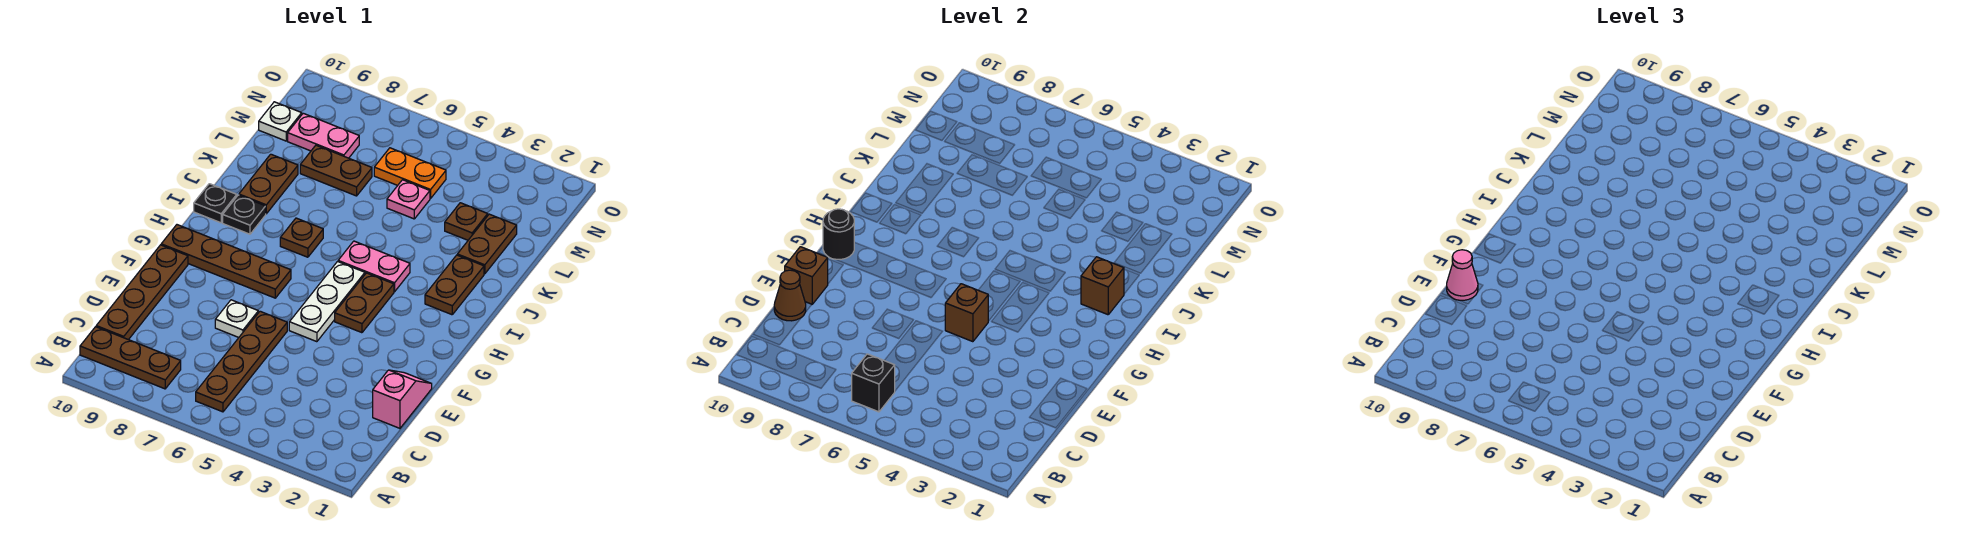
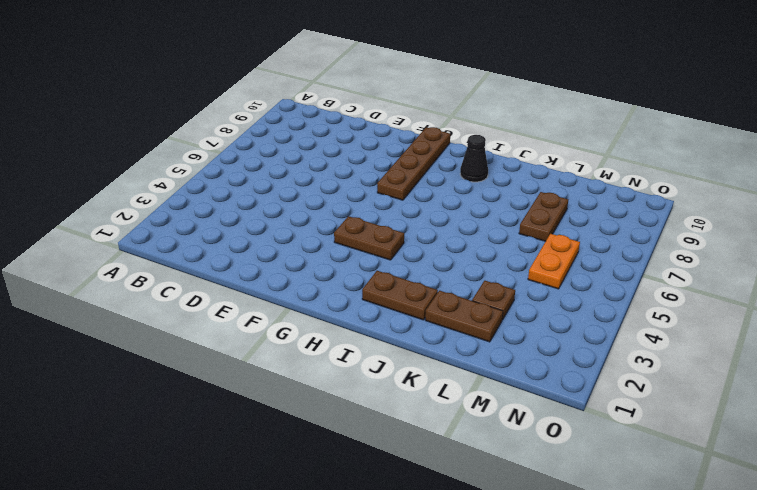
black 1x1 cone [460,135,488,182] -> black 1x1 plate [223,195,266,234]
none -> brown 1x4 plate [196,311,287,412]
none -> brown 1x3 plate [80,327,181,389]
none -> brown 1x4 plate [96,245,188,340]

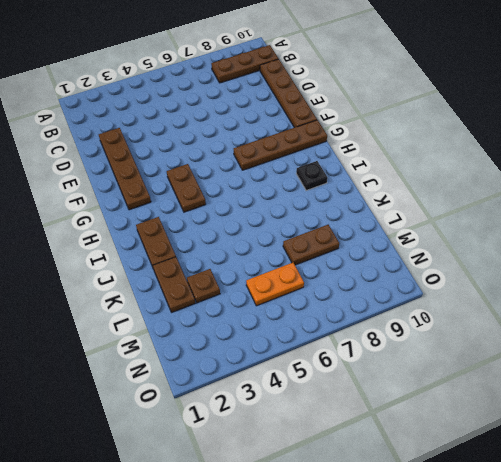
brown 1x4 plate [99,128,151,210] -> brown 1x4 plate moved to [196,311,287,412]
none -> pink 1x2 slope [373,370,432,428]
none -> white 1x1 plate [215,300,258,337]
none -> white 1x3 plate [289,262,365,342]

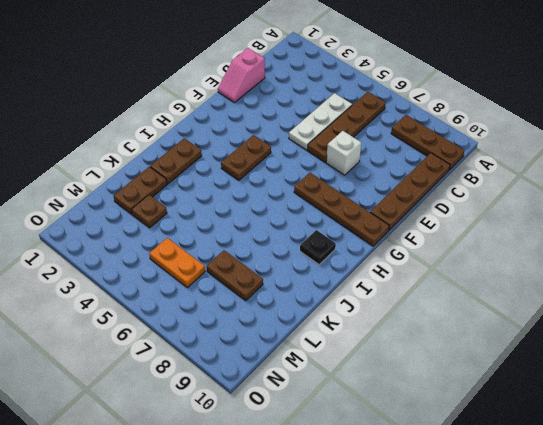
white 1x3 plate [289,93,352,150] -> white 1x3 plate moved to [289,262,365,342]
white 1x1 brick [326,131,361,175] -> white 1x1 plate [215,300,258,337]
none -> pink 1x2 plate [338,241,410,292]
none -> brown 1x1 plate [280,218,323,257]
none -> black 1x1 plate [194,184,237,223]

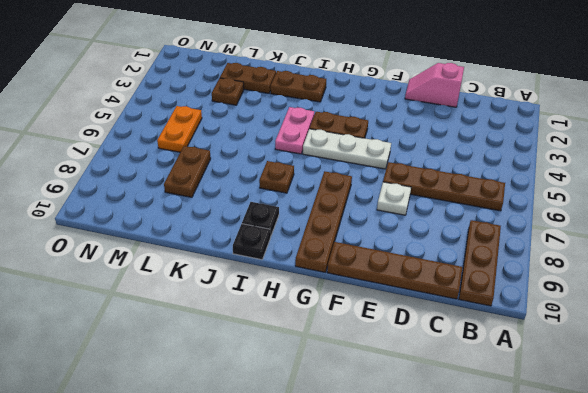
none -> brown 1x2 plate [239,154,298,214]
none -> pink 1x1 plate [387,180,430,219]
none -> pink 1x2 plate [288,113,359,158]

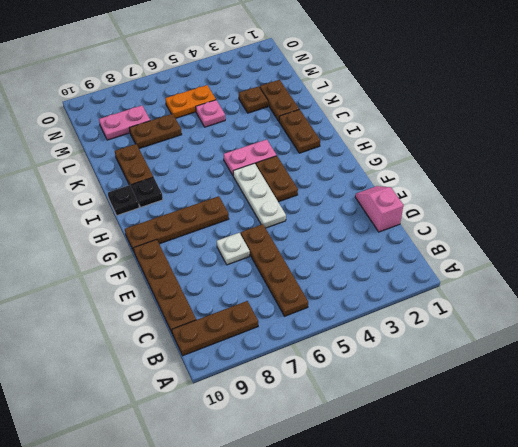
none -> brown 1x1 plate [280,218,323,257]
none -> white 1x1 plate [259,102,302,141]
none -> black 1x1 brick [852,354,895,412]

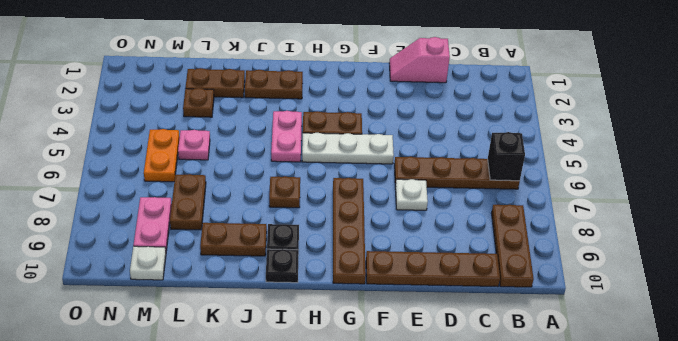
none -> brown 1x1 cone [774,270,806,321]
none -> brown 1x1 brick [785,247,828,304]
none -> brown 1x1 brick [945,284,988,342]

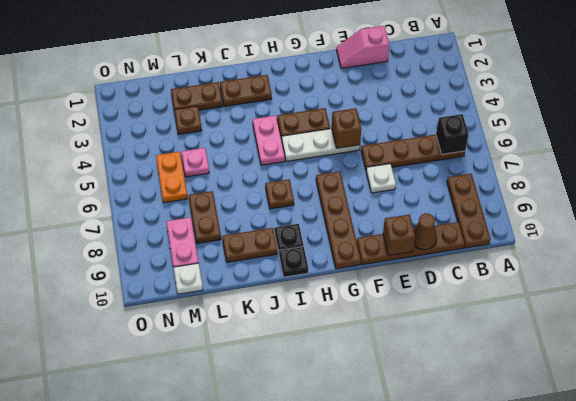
none -> black 1x1 round brick [823,209,854,260]
none -> brown 1x1 brick [1081,257,1124,315]
none -> pink 1x1 cone [1447,250,1478,301]

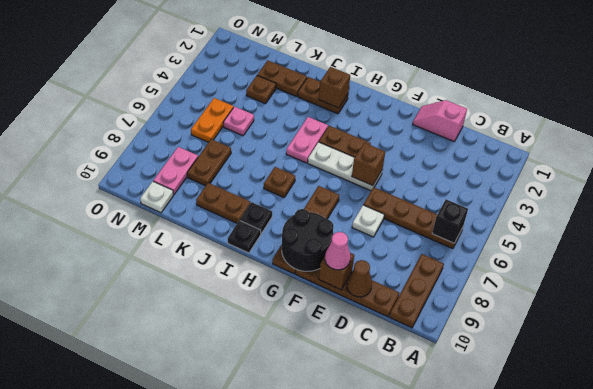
black 2x2 round brick [282,209,334,271] -> black 1x1 round brick [823,209,854,260]

